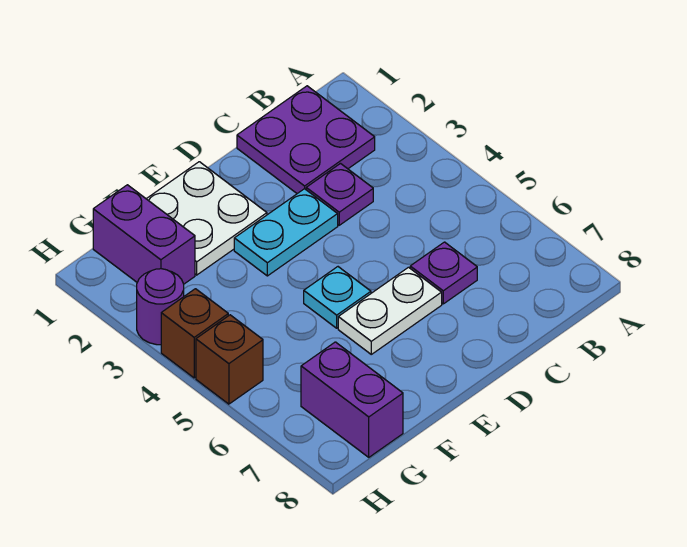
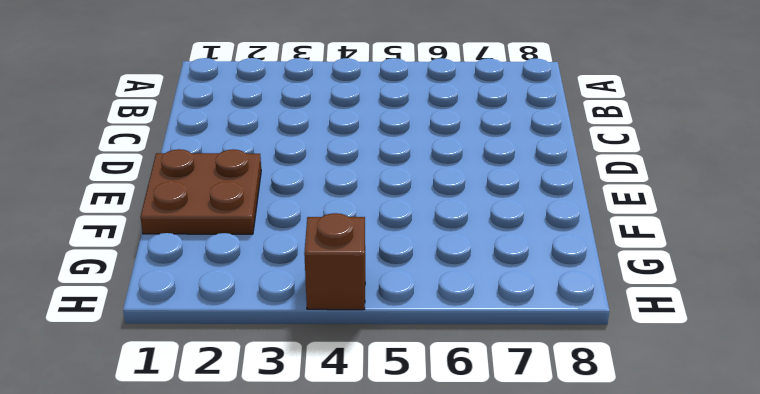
brown 2x2 plate [140,149,261,234] -> white 2x2 plate [147,162,267,275]
none -> purple 2x2 plate [237,86,375,194]
none -> purple 1x1 plate [306,164,373,225]
none -> purple 1x1 plate [410,242,477,304]

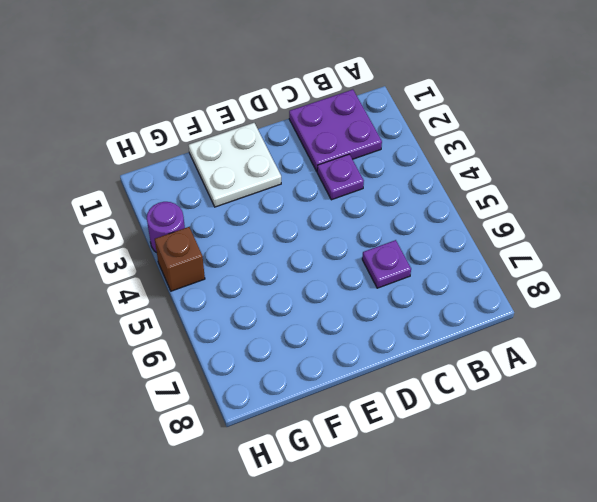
none -> cyan 1x2 plate [234,189,338,276]
none -> white 1x2 plate [338,267,442,354]
none -> cyan 1x1 plate [304,267,371,328]

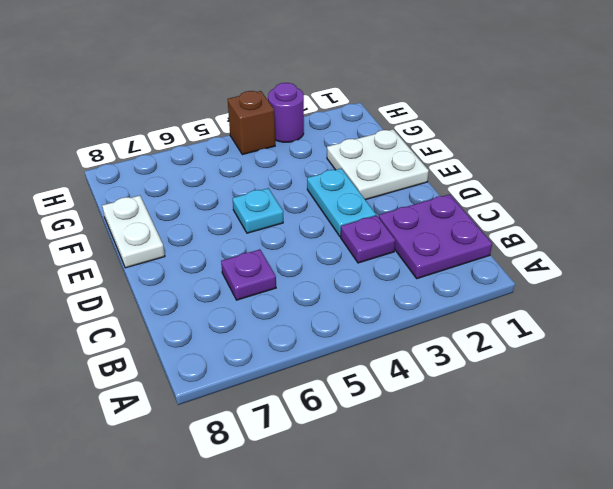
white 1x2 plate [102,195,165,268] -> white 1x2 plate moved to [338,267,442,354]
none -> purple 1x2 brick [93,185,195,284]
none -> purple 1x2 brick [301,342,403,457]
none -> brown 1x1 brick [196,315,263,404]

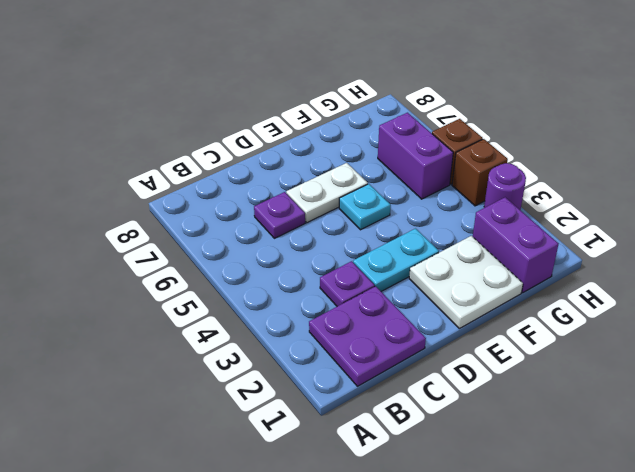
purple 1x2 brick [378,113,453,199] -> purple 1x2 brick moved to [301,342,403,457]

